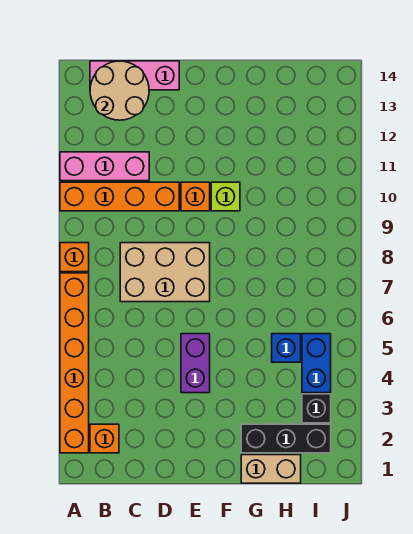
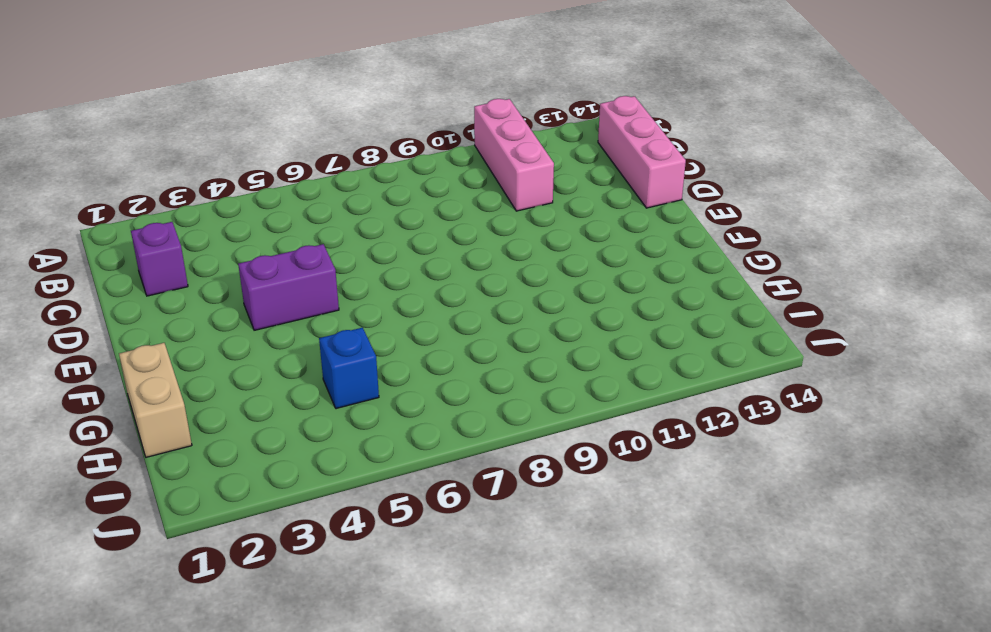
purple 1x1 brick [131,222,188,296] -> none
none -> orange 1x6 brick [60,273,89,453]
none -> orange 1x1 brick [60,243,89,272]
none -> orange 1x4 brick [60,182,179,211]

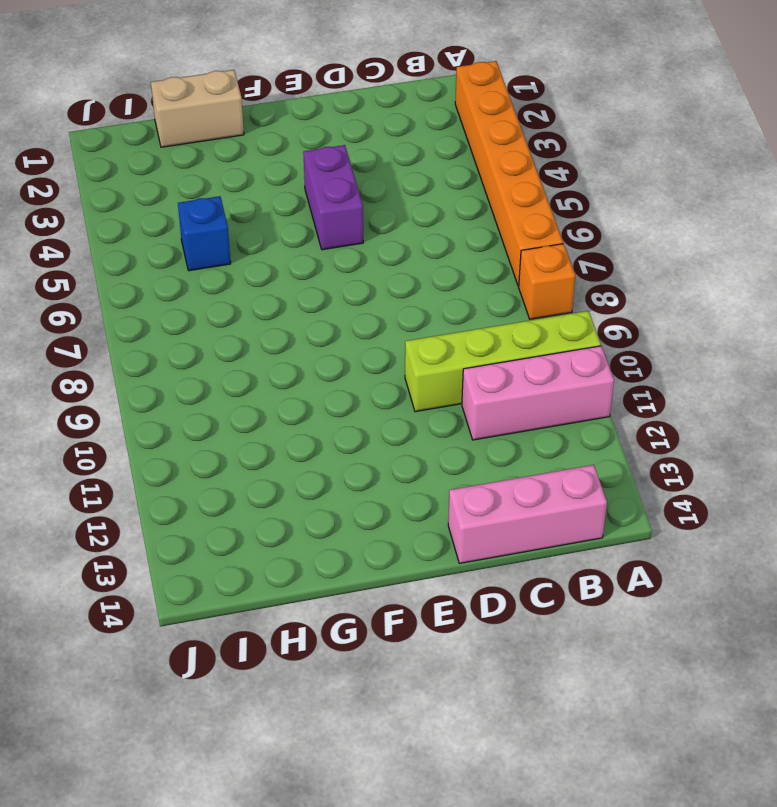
lime 1x4 brick [405,311,601,412] -> orange 1x4 brick [60,182,179,211]
none -> orange 1x1 brick [90,424,119,453]
none -> tan 2x3 brick [120,243,210,302]
none -> orange 1x1 brick [181,182,210,211]

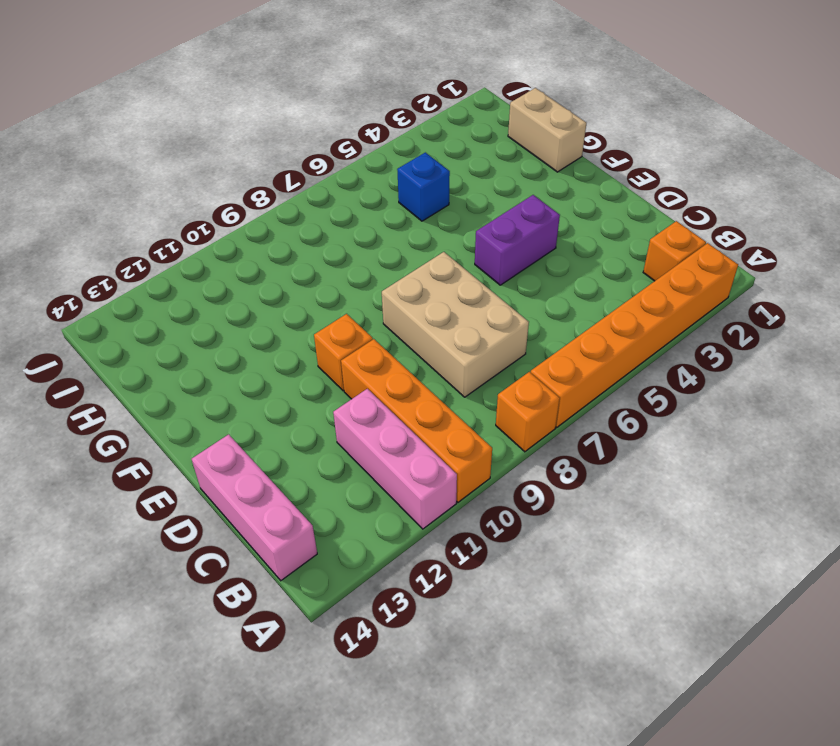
none -> lime 1x1 brick [211,182,240,211]
none -> black 1x3 brick [241,424,331,453]
none -> black 1x1 brick [302,394,331,423]

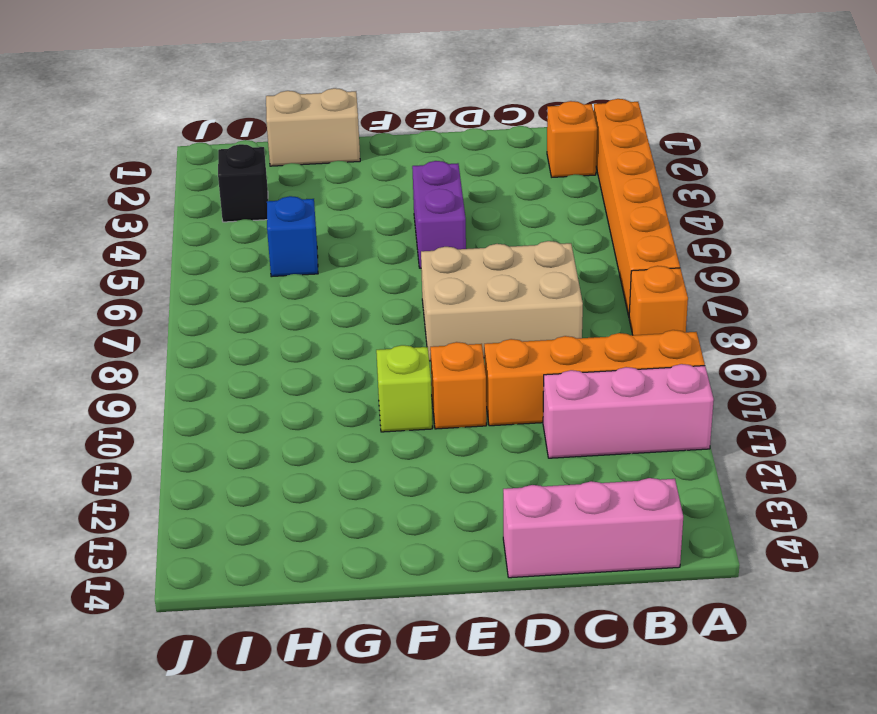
none -> black 1x3 brick [241,424,331,453]
none -> blue 1x2 brick [302,334,331,393]
none -> tan 2x2 round brick [90,61,149,120]

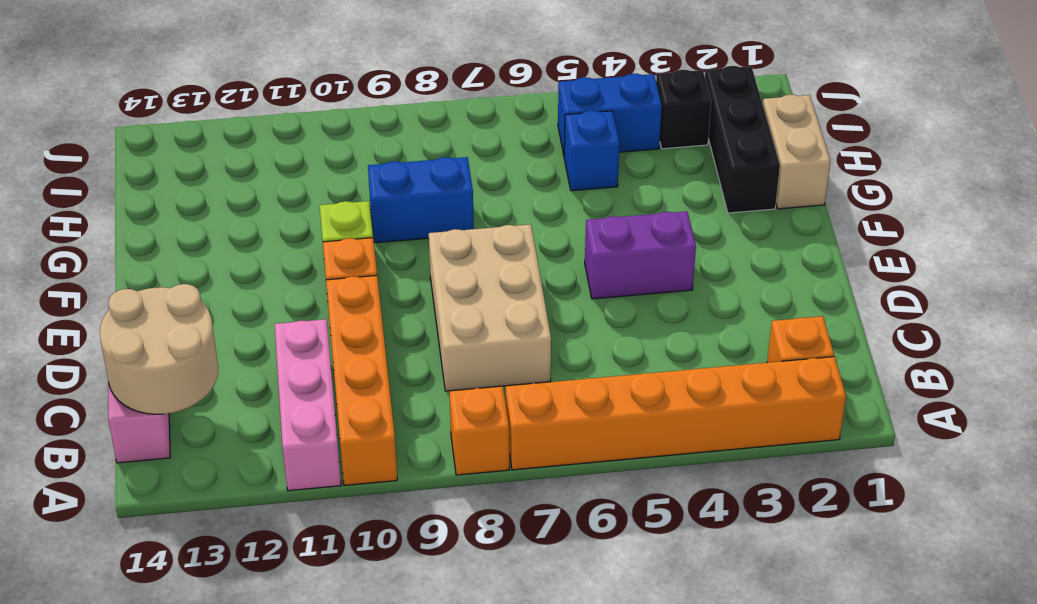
blue 1x2 brick [368,157,474,243] -> none

